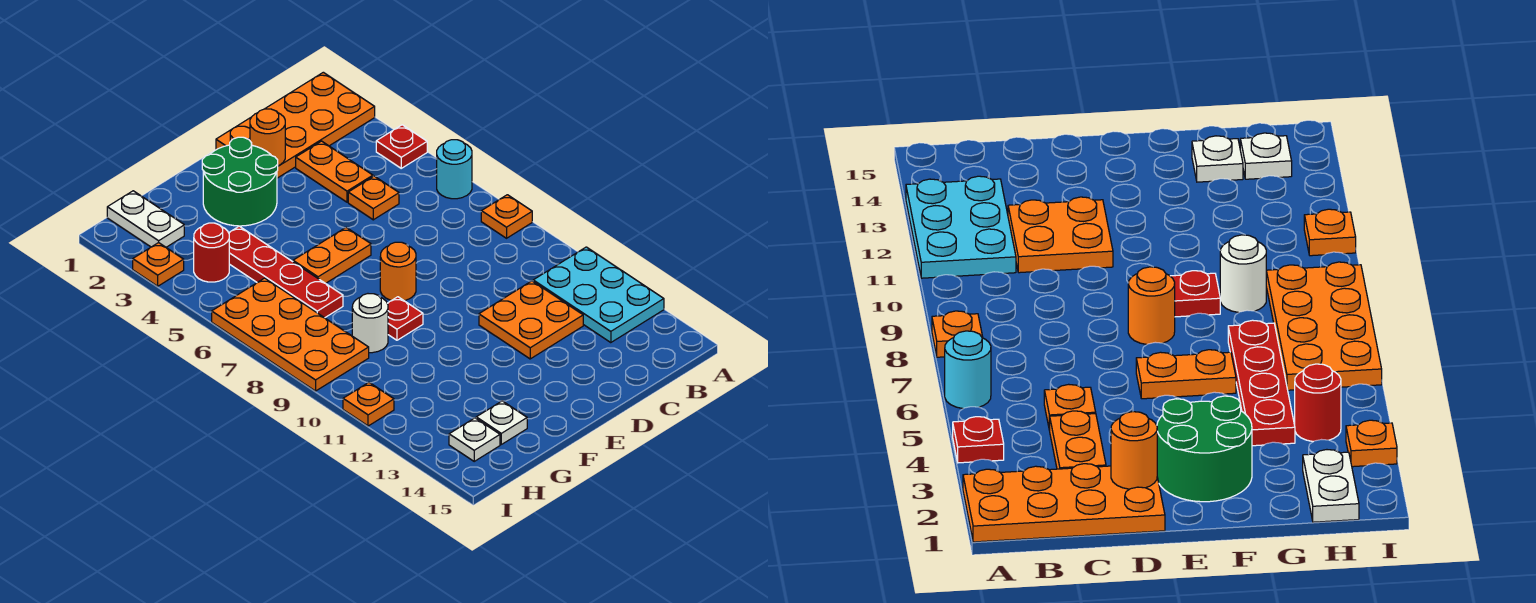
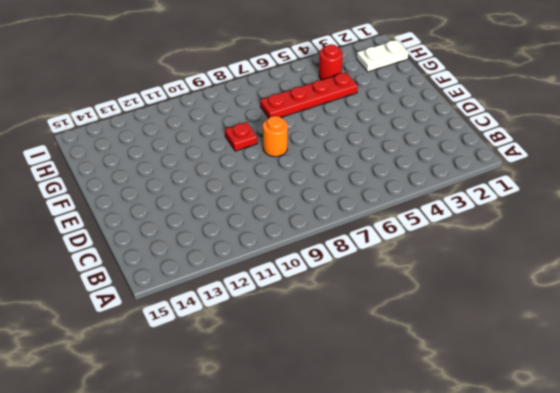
none -> orange 2x4 plate [216,72,375,178]
none -> red 1x1 plate [376,125,427,168]
none -> cyan 1x1 round brick [437,140,472,199]

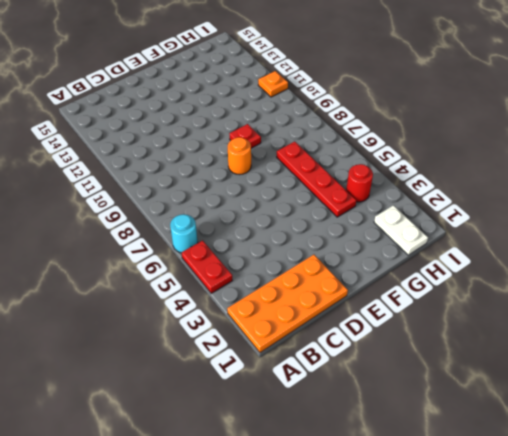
red 1x2 plate [182,240,232,293] -> red 1x1 plate [376,125,427,168]
none -> orange 1x1 plate [481,195,532,238]
none -> cyan 2x3 plate [533,247,664,343]
none -> orange 1x2 plate [296,141,373,202]

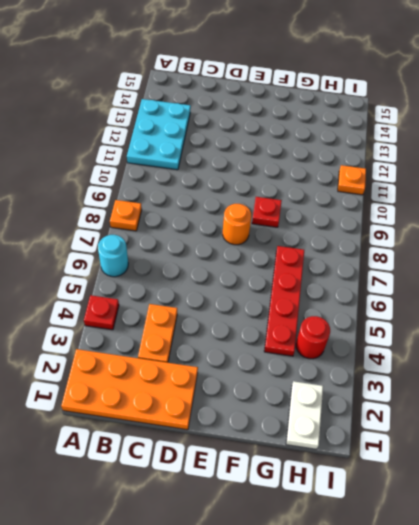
none -> orange 1x1 plate [348,176,399,220]
none -> orange 2x2 plate [479,281,583,359]
none -> green 2x2 round brick [202,137,278,226]

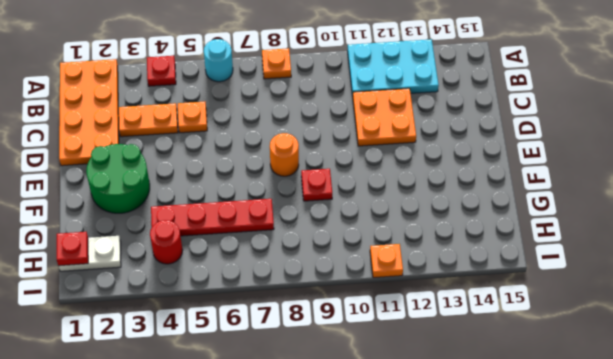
red 1x1 plate [57,232,88,266] -> none
none -> orange 1x2 plate [293,228,371,283]
none -> white 1x1 round brick [352,294,388,353]
none -> white 1x1 plate [476,401,527,444]

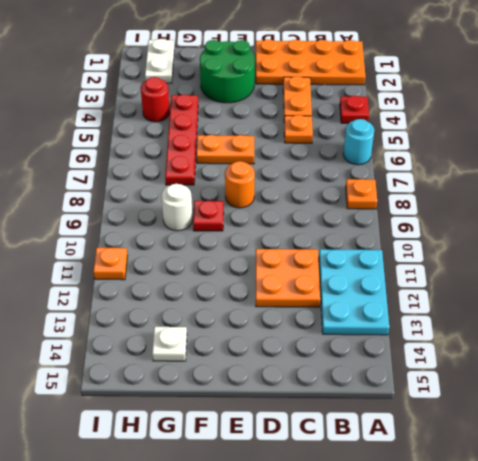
none -> orange 2x4 plate [212,278,369,391]
none -> white 1x1 plate [449,418,500,461]
none -> orange 1x1 plate [133,243,184,286]

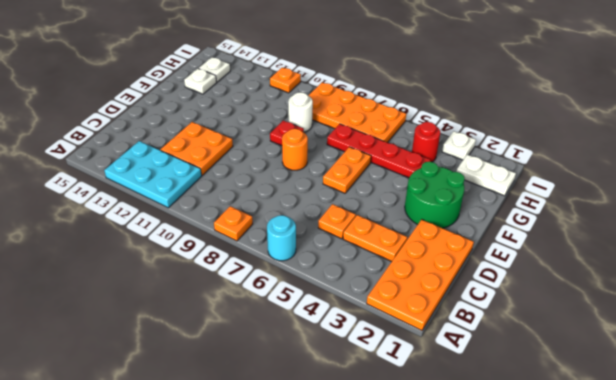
white 1x1 plate [442,131,476,160] -> orange 1x1 plate [133,243,184,286]
none -> red 1x1 plate [376,125,427,168]
none -> orange 1x1 round brick [250,109,285,166]

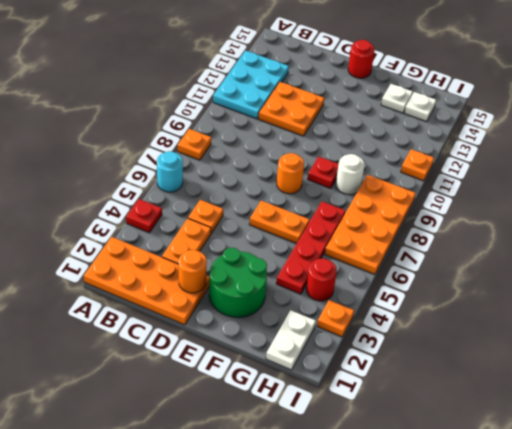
red 1x1 round brick [348,40,375,78] -> none

